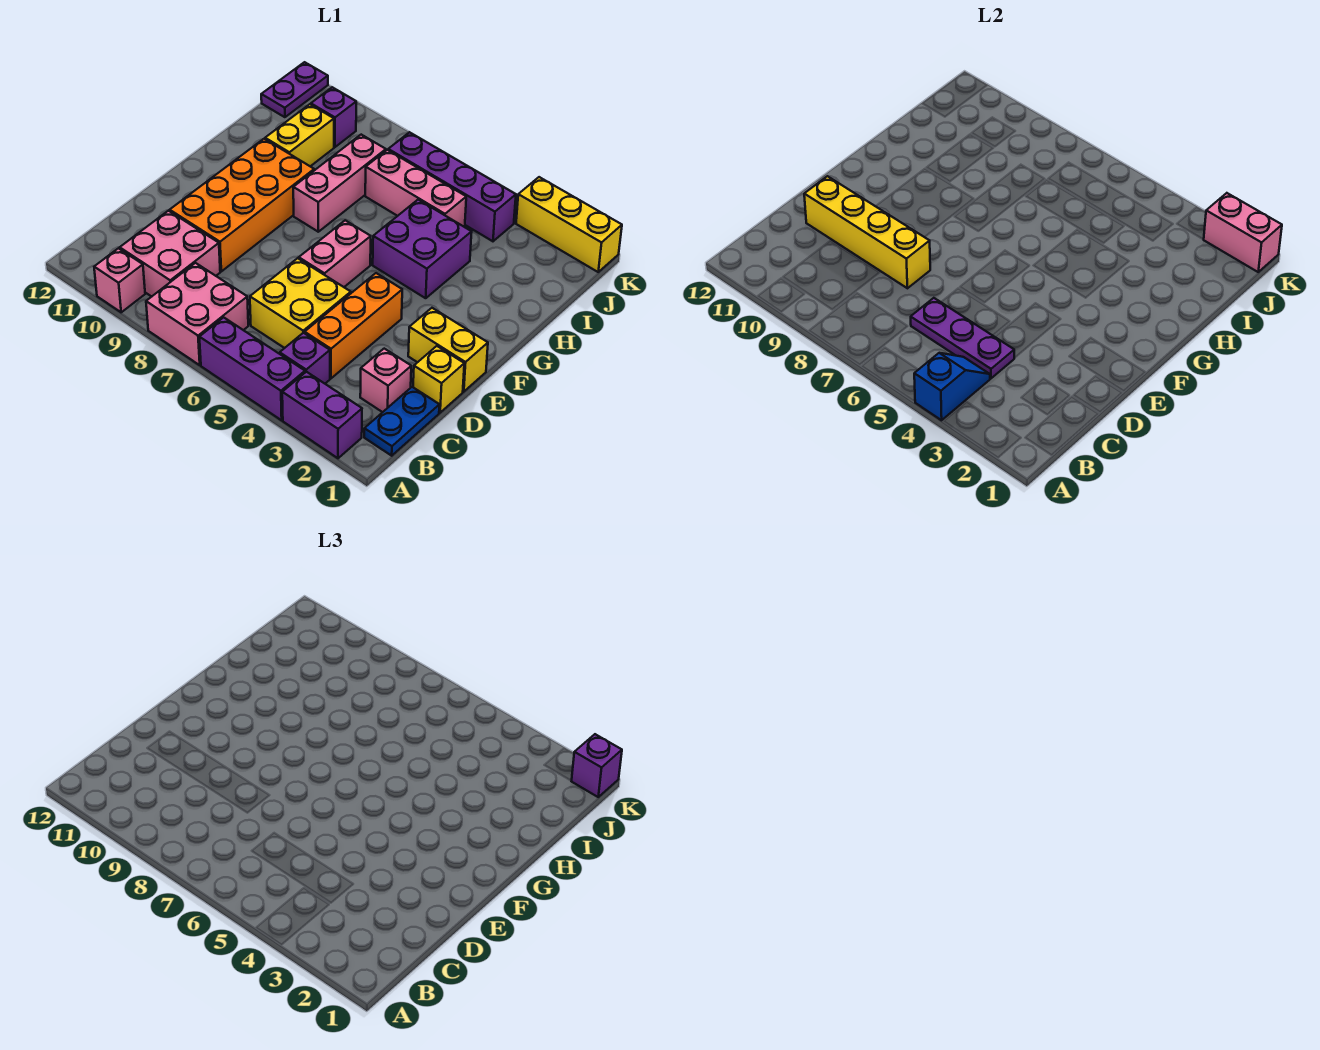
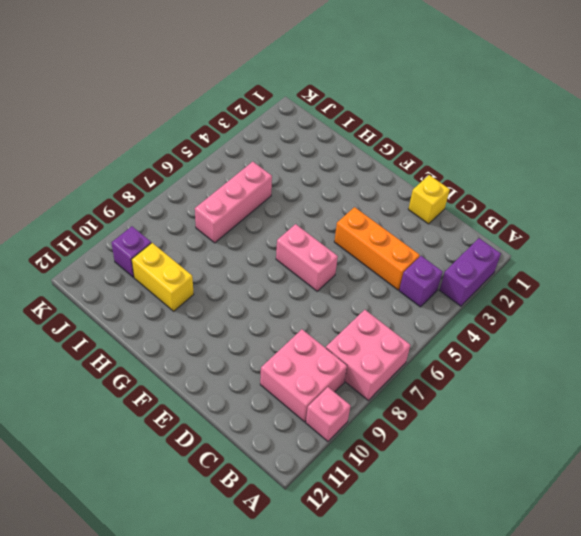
none -> purple 1x3 brick [199,317,305,420]
none -> blue 1x2 plate [364,387,439,456]
none -> pink 1x1 brick [360,349,411,412]

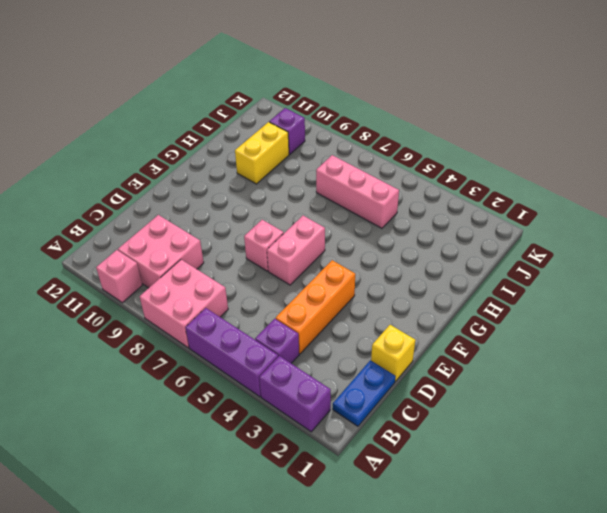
pink 1x1 brick [244,220,284,271] -> pink 1x1 brick moved to [360,349,411,412]
none -> yellow 2x2 brick [250,258,351,348]
none -> orange 2x4 brick [170,139,314,271]
none -> yellow 1x2 brick [408,308,488,392]

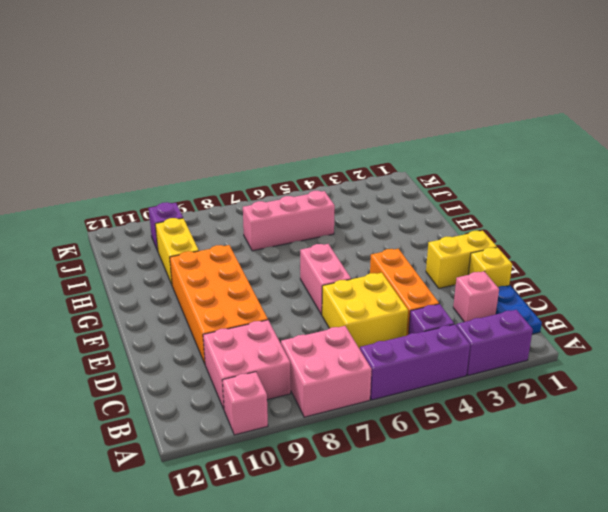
none -> purple 2x2 brick [373,200,472,298]
none -> pink 1x3 brick [293,135,386,232]
none -> purple 1x4 brick [388,132,516,241]

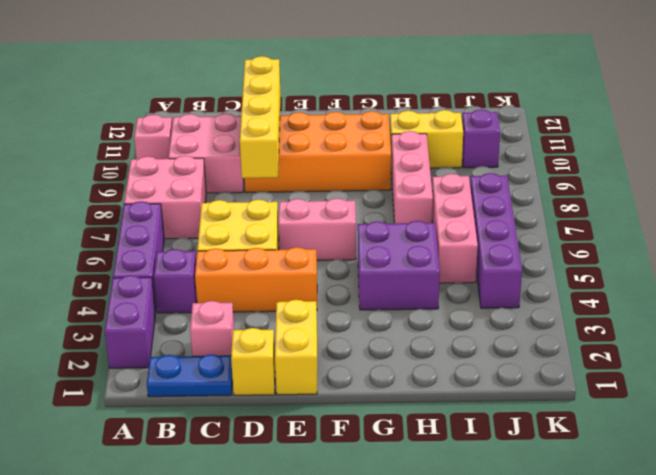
pink 1x3 brick [391,131,433,224] -> pink 1x3 brick turned to [293,135,386,232]
none -> purple 1x2 plate [261,62,328,117]
none -> yellow 1x3 brick [516,177,622,272]
none -> blue 1x2 slope [914,353,990,420]

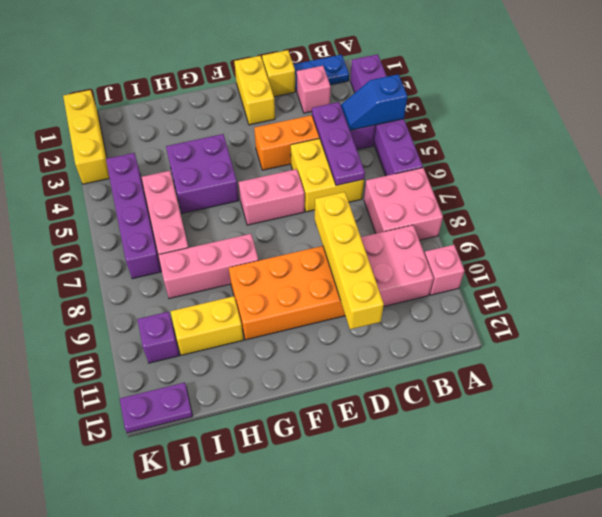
none -> pink 1x2 brick [1203,193,1282,272]
none -> purple 1x1 brick [572,734,622,797]

